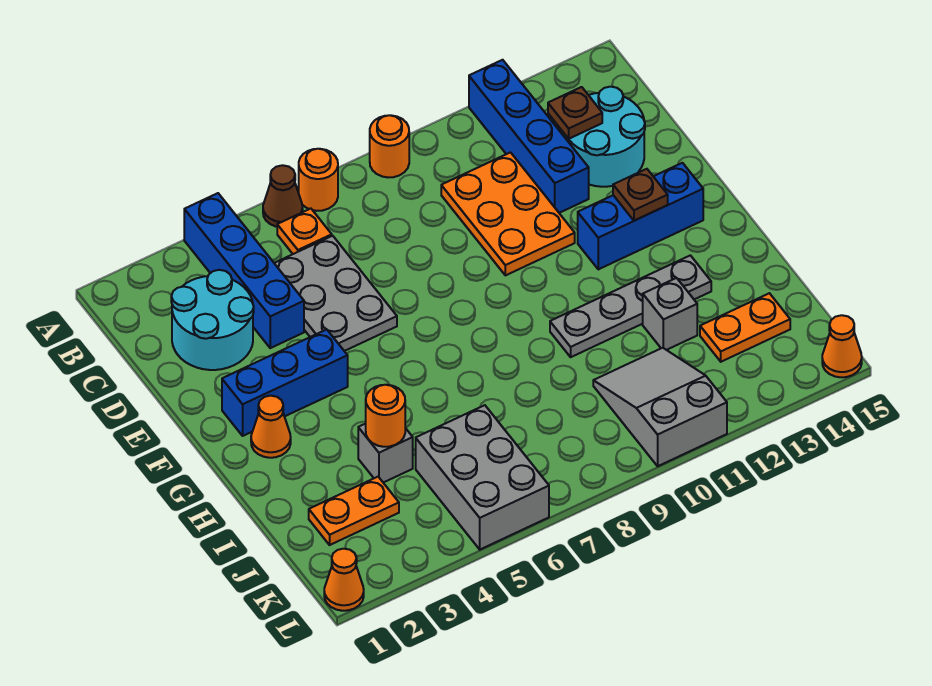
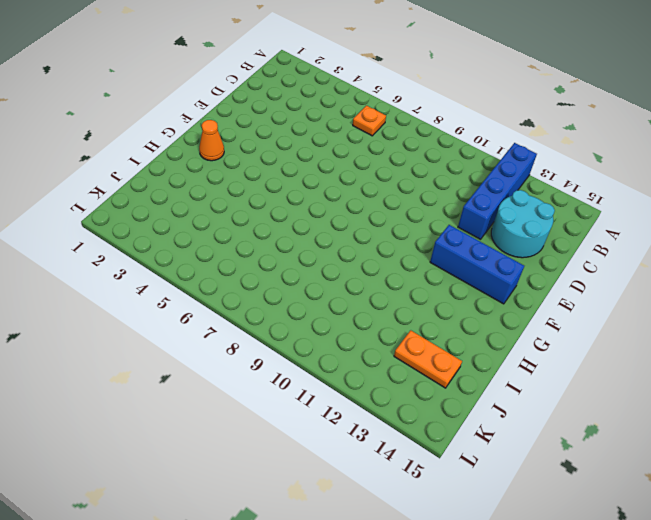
none -> blue 1x4 brick [184,193,304,348]
none -> brown 1x1 cone [263,165,303,227]
none -> orange 1x1 round brick [299,149,338,211]

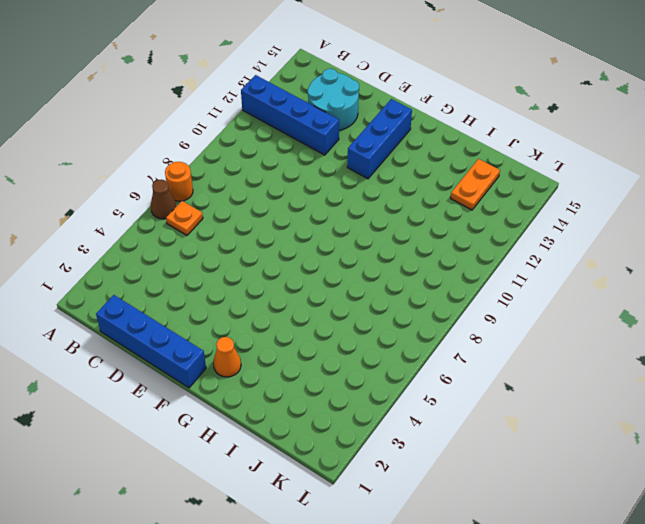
blue 1x4 brick [96,295,206,388] -> blue 1x4 brick moved to [184,193,304,348]
none -> orange 1x1 round brick [370,115,409,177]
none -> cyan 2x2 round brick [171,270,254,370]
none -> grey 2x3 plate [274,236,397,351]

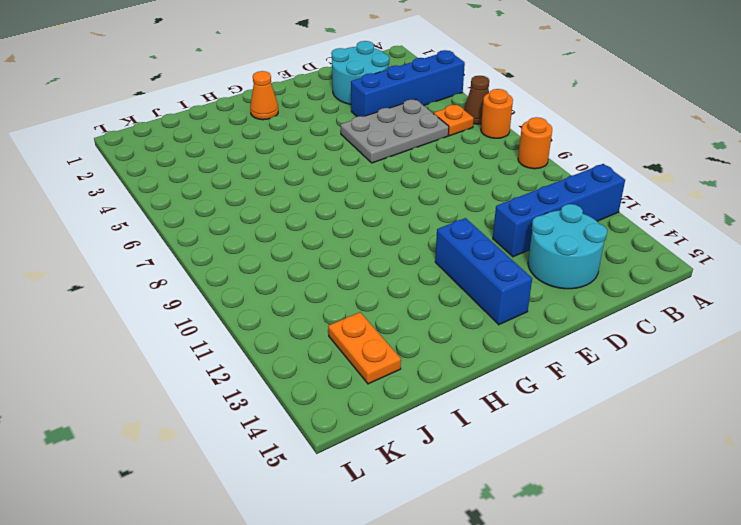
none -> orange 2x3 plate [441,152,575,275]
none -> blue 1x3 brick [222,329,348,436]
none -> grey 1x4 plate [550,255,711,357]

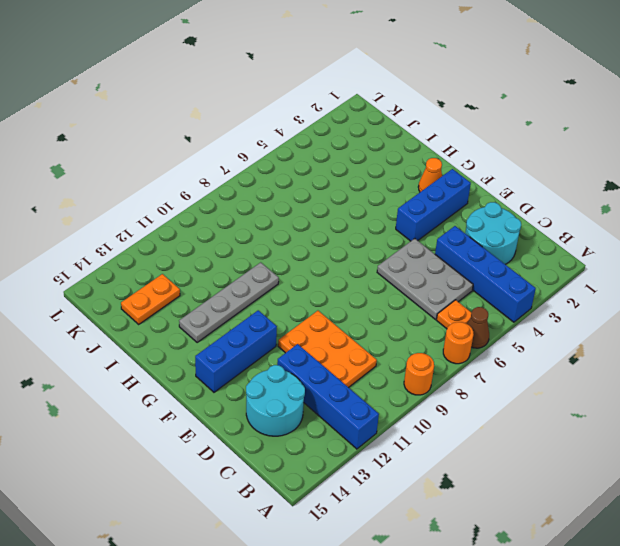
none -> grey 1x1 brick [358,424,413,483]
none -> grey 1x1 brick [643,278,697,350]
none -> orange 1x2 plate [309,477,399,545]

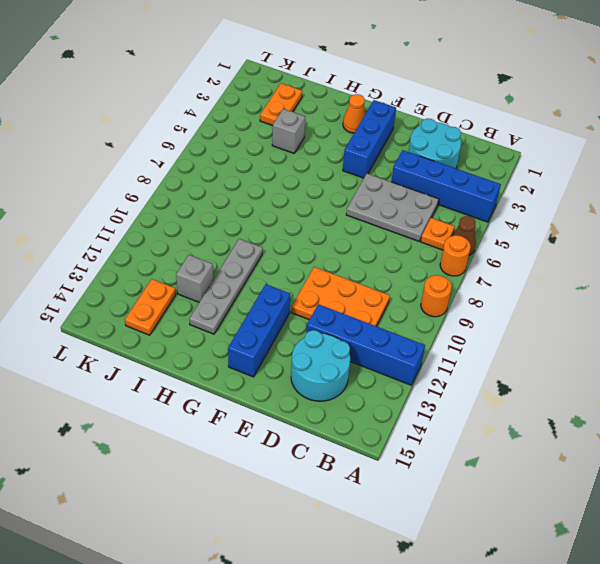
none -> grey 2x3 brick [416,405,549,549]
none -> grey 2x3 slope [593,348,727,466]
none -> orange 1x1 cone [324,549,364,611]

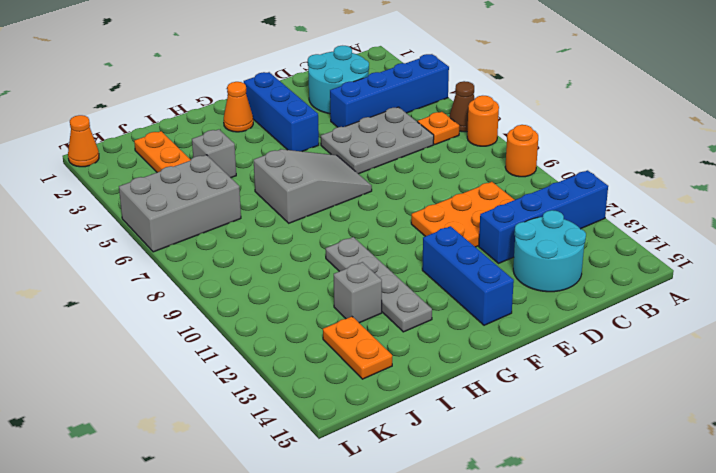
grey 2x3 slope [254,149,372,223] -> grey 2x3 slope moved to [593,348,727,466]
none -> orange 1x1 cone [822,315,862,377]
none -> brown 1x1 plate [548,87,602,139]
none -> brown 1x1 plate [613,169,668,221]

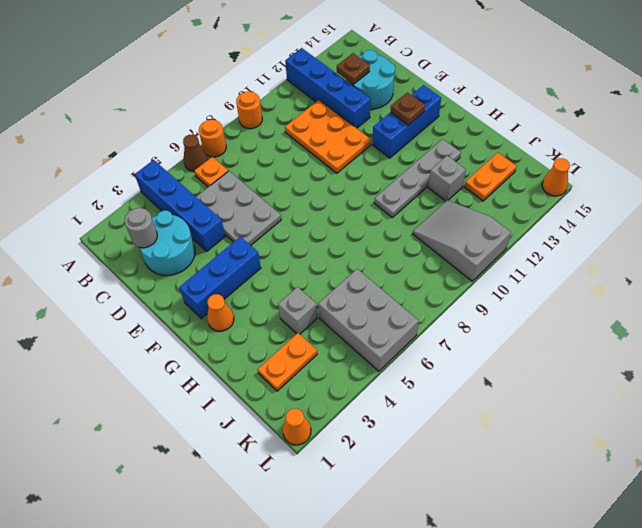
grey 1x1 round brick [125,208,157,248] -> none
none -> orange 1x1 round brick [366,385,405,447]

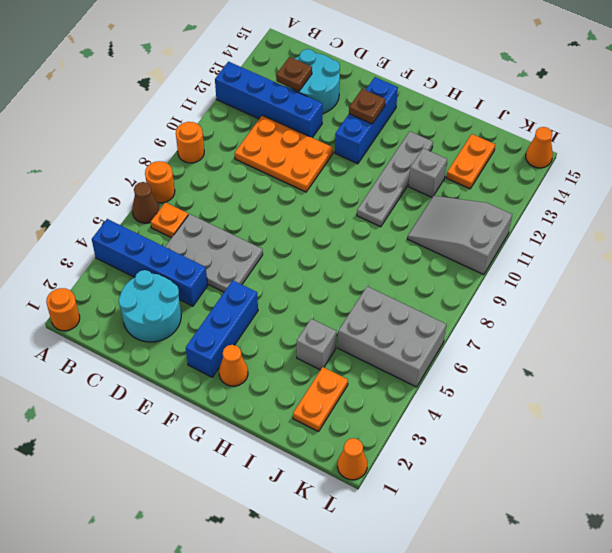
orange 1x1 round brick [46,288,80,331] -> orange 1x1 round brick moved to [366,385,405,447]

